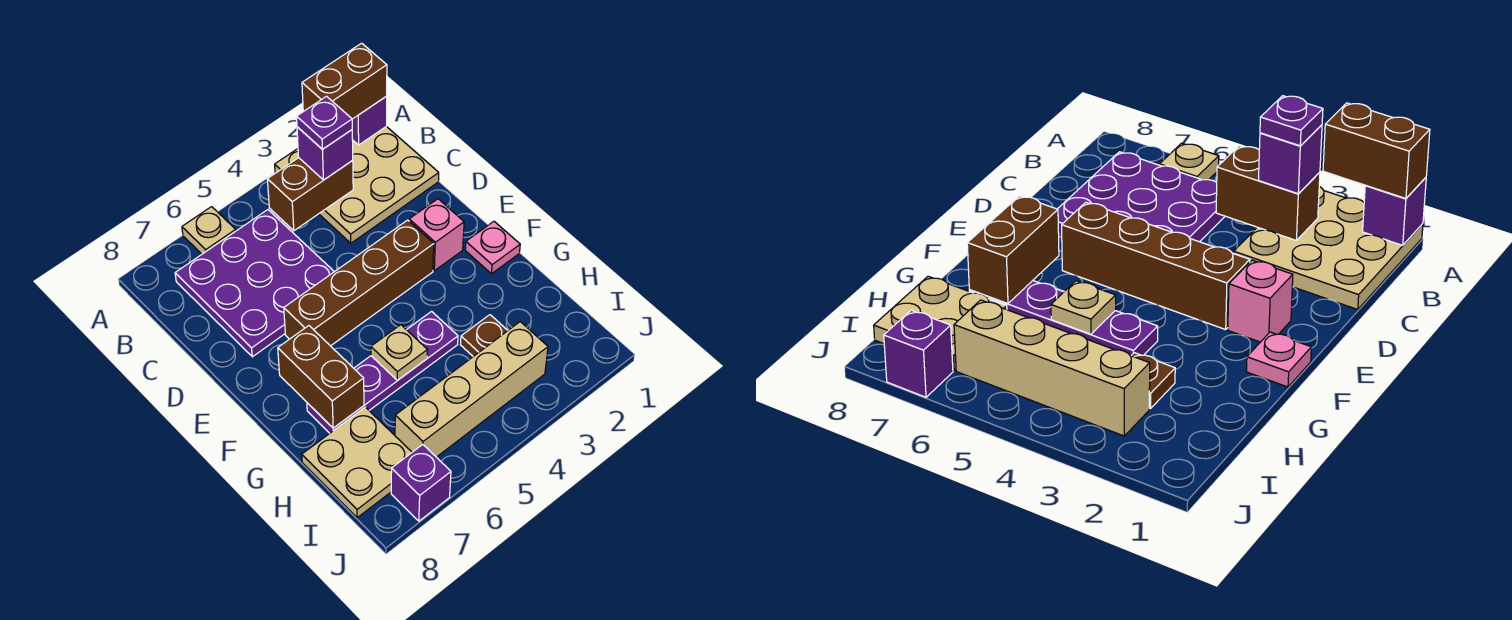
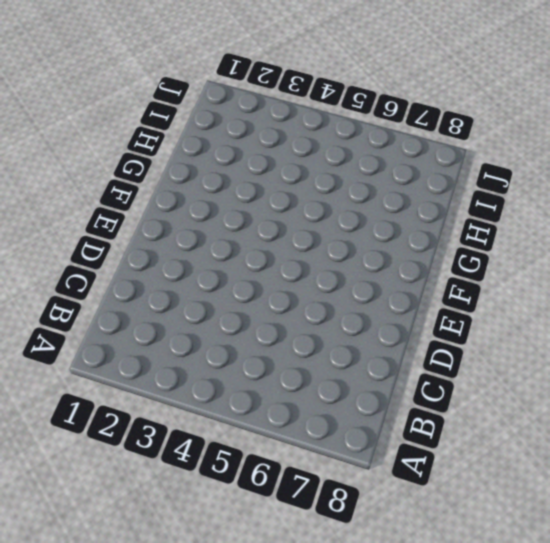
none -> tan 3x3 plate [275,126,439,243]
none -> tan 1x1 plate [182,207,236,254]
none -> purple 3x3 plate [175,210,334,357]

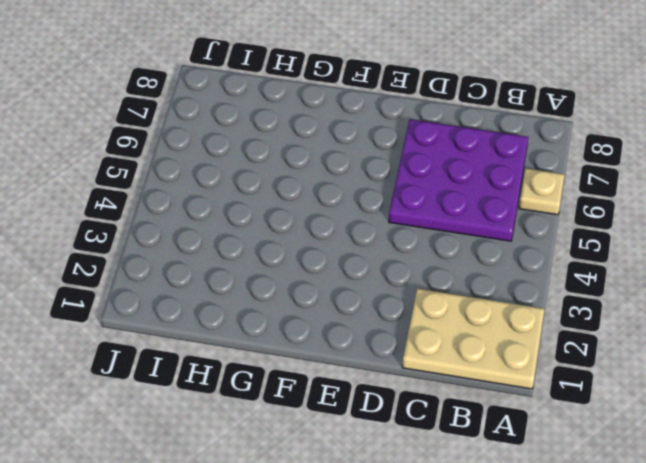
tan 2x3 plate [402,289,545,389] -> tan 3x3 plate [275,126,439,243]
none -> pink 1x1 brick [409,199,464,271]
none -> brown 1x4 brick [284,220,434,346]
none -> pink 1x1 plate [465,221,520,274]

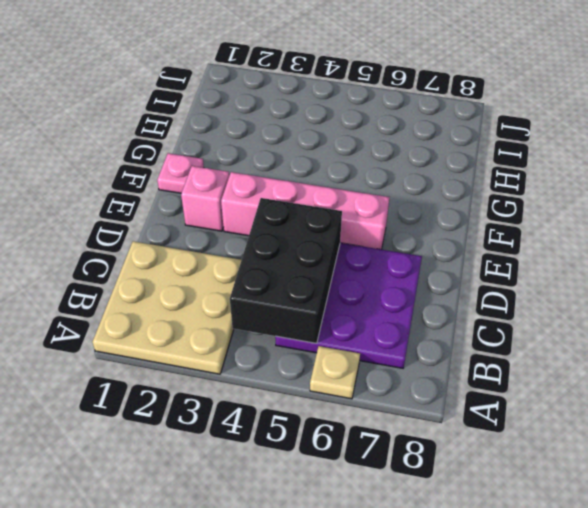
black 2x3 brick [230,198,342,343] -> brown 1x2 brick [267,158,353,231]
pink 1x4 brick [221,172,389,249] -> brown 1x4 brick [284,220,434,346]
none -> purple 1x4 plate [307,312,458,433]
none -> brown 1x1 plate [460,315,508,356]
none -> tan 2x2 plate [302,407,412,518]

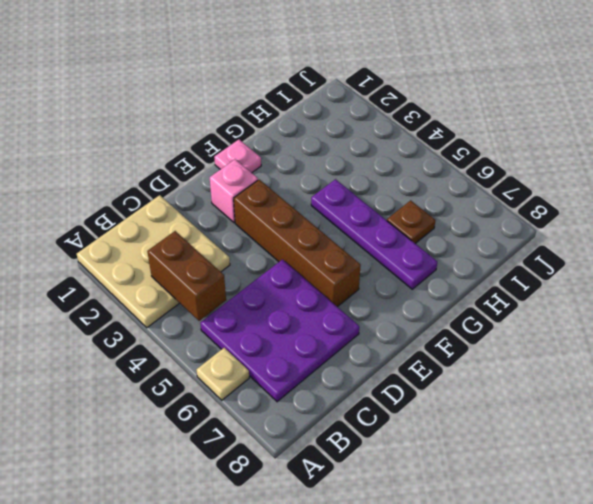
brown 1x1 plate [387,200,435,244] -> brown 1x1 plate moved to [460,315,508,356]
none -> tan 2x2 plate [302,407,412,518]
none -> tan 1x4 brick [395,322,548,457]
none -> purple 1x1 brick [391,445,451,521]

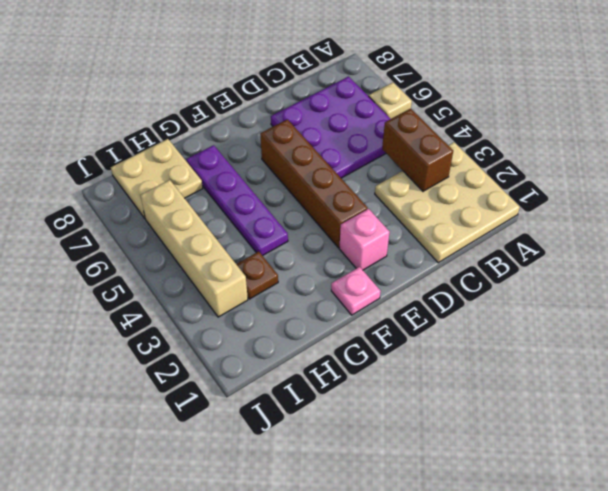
none -> purple 1x1 brick [391,445,451,521]
none -> purple 1x1 brick [352,96,387,145]
none -> brown 1x2 brick [278,326,364,428]

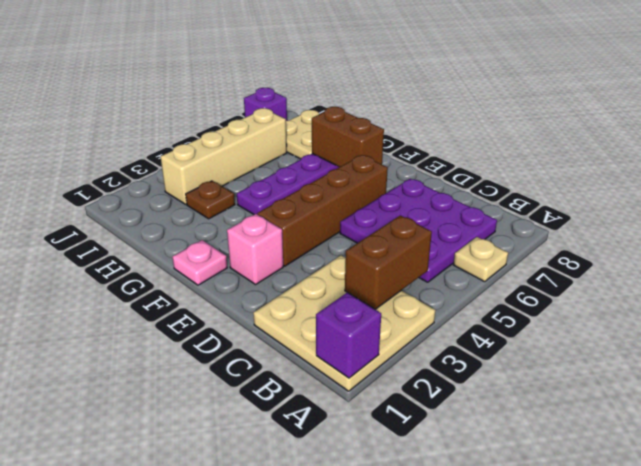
none -> tan 1x1 plate [371,325,427,381]
none -> brown 1x2 brick [302,43,387,119]
none -> purple 1x1 brick [297,127,353,180]

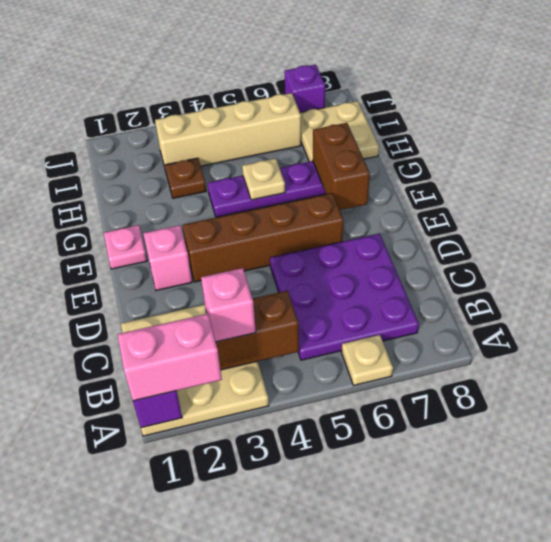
pink 1x2 brick [117,314,222,401] -> brown 1x2 brick [302,43,387,119]
pink 1x1 brick [201,268,256,342] -> purple 1x1 brick [297,127,353,180]
none -> purple 1x1 plate [297,96,352,149]

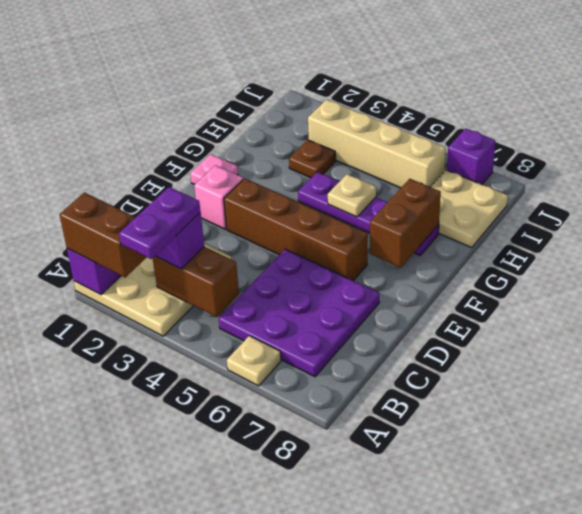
purple 1x2 plate [119,187,200,259] -> purple 1x1 plate [297,96,352,149]

